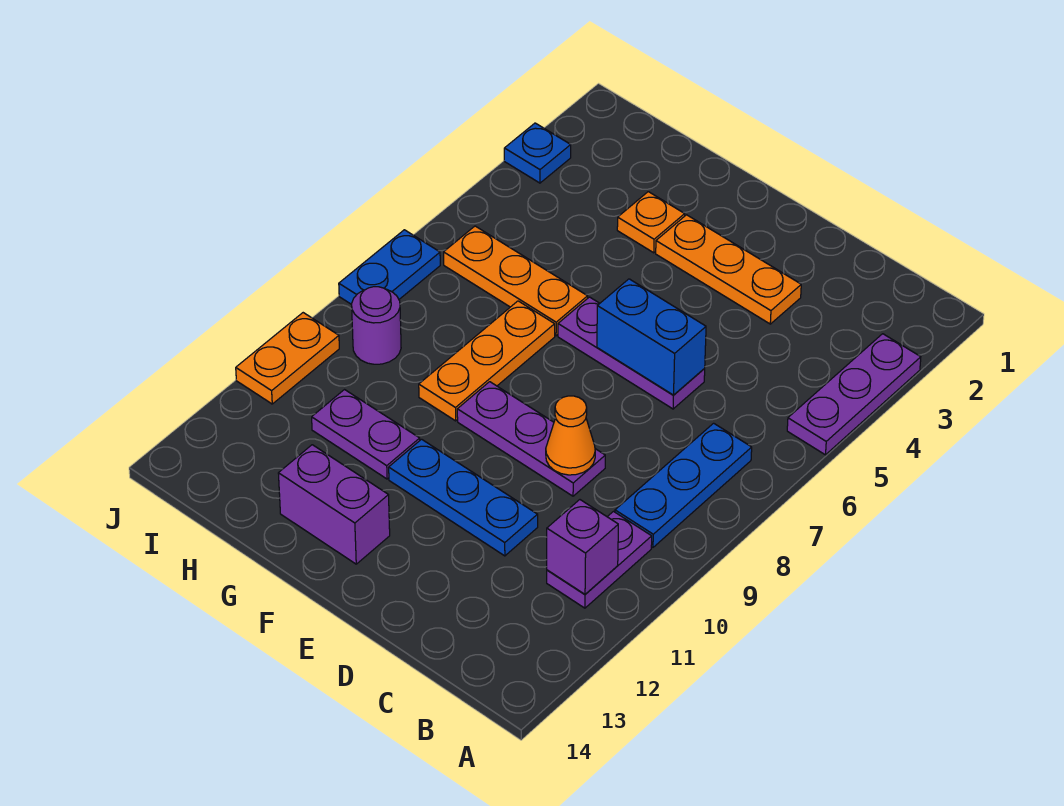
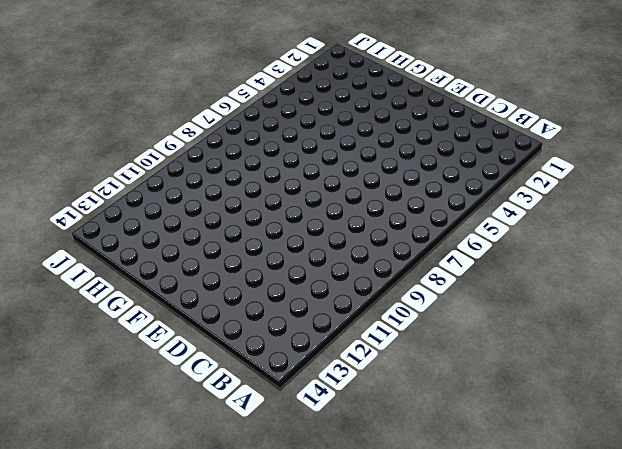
none -> purple 1x3 plate [787,334,921,455]
none -> blue 1x3 plate [615,423,752,547]
none -> purple 1x2 plate [547,512,652,608]

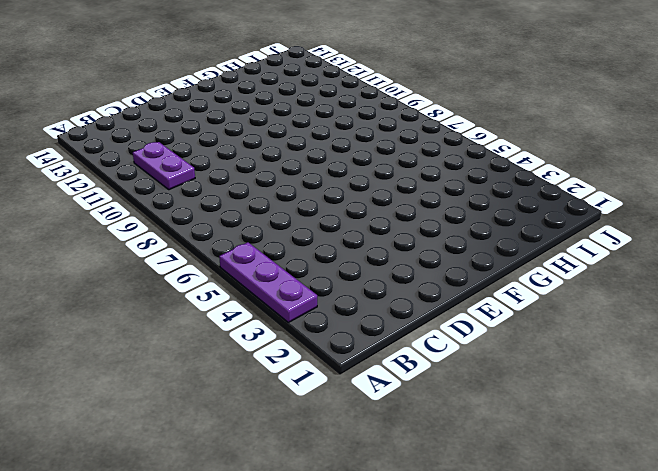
none -> blue 1x3 plate [615,423,752,547]
none -> orange 1x3 plate [656,215,801,324]
none -> purple 1x3 plate [558,297,705,409]

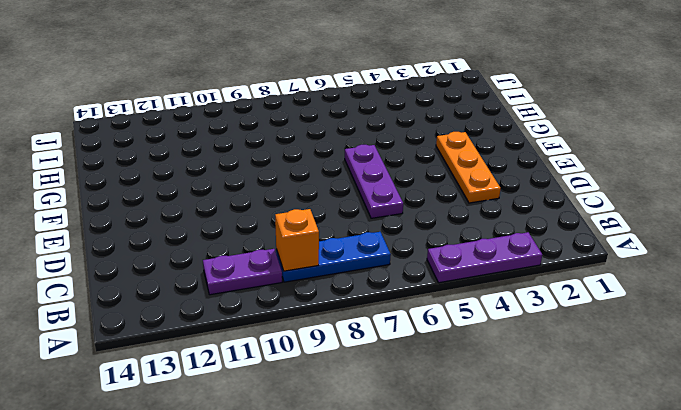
orange 1x1 brick [275,209,319,271] -> none
none -> purple 1x3 plate [457,382,605,496]
none -> blue 1x3 plate [389,439,538,556]
none -> purple 1x2 brick [278,445,390,564]

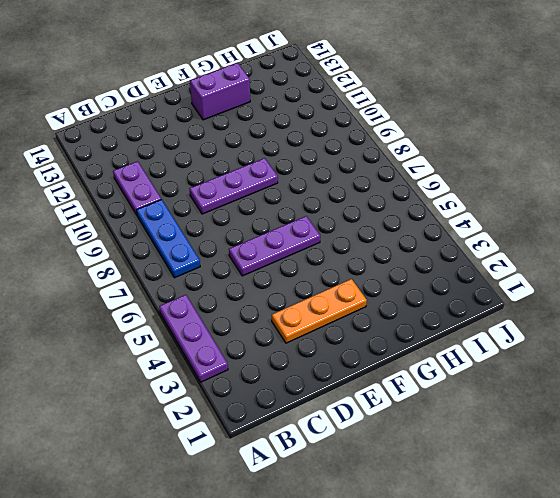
none -> blue 1x3 plate [389,439,538,556]
none -> orange 1x1 plate [617,192,685,253]
none -> orange 1x3 plate [444,226,588,336]

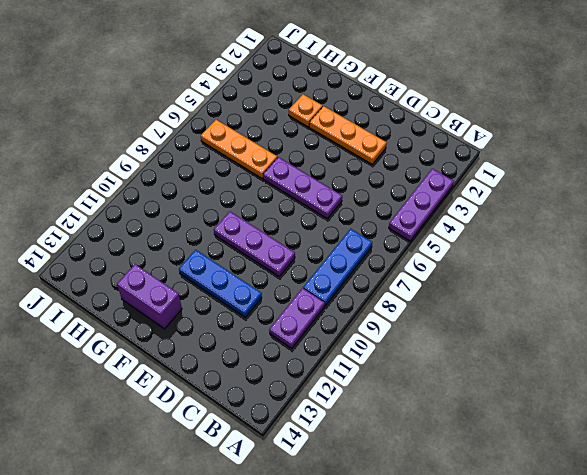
none -> orange 1x3 plate [419,301,555,421]
none -> purple 1x2 plate [312,390,420,479]
none -> purple 1x1 round brick [352,287,401,364]

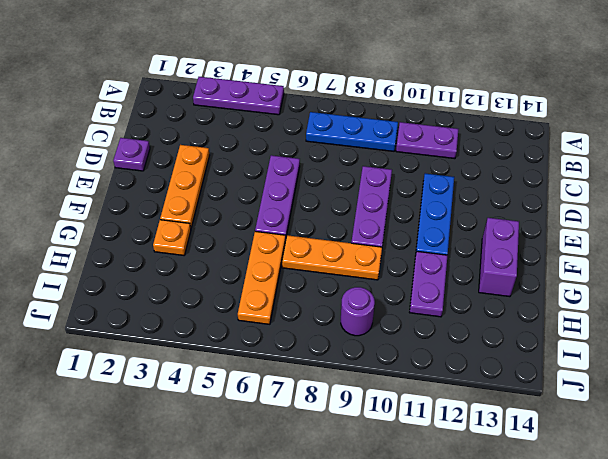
purple 1x1 plate [113,138,150,171] -> none
none -> blue 1x1 plate [504,123,571,183]
none -> blue 1x2 plate [339,230,440,305]
none -> orange 1x2 plate [236,313,339,404]

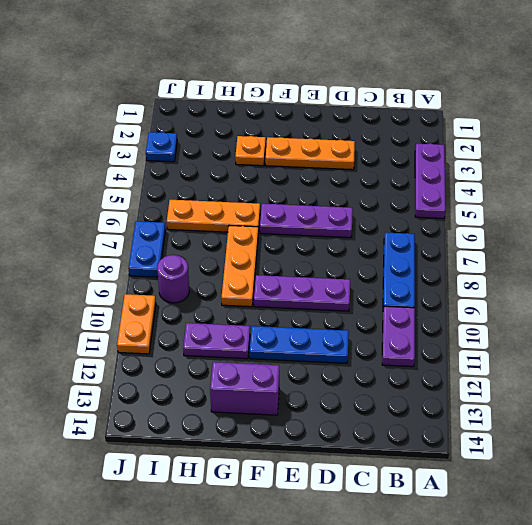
none -> purple 1x1 brick [547,500,618,594]
none -> blue 1x2 brick [597,279,706,395]
none -> orange 1x1 cone [546,396,595,475]

